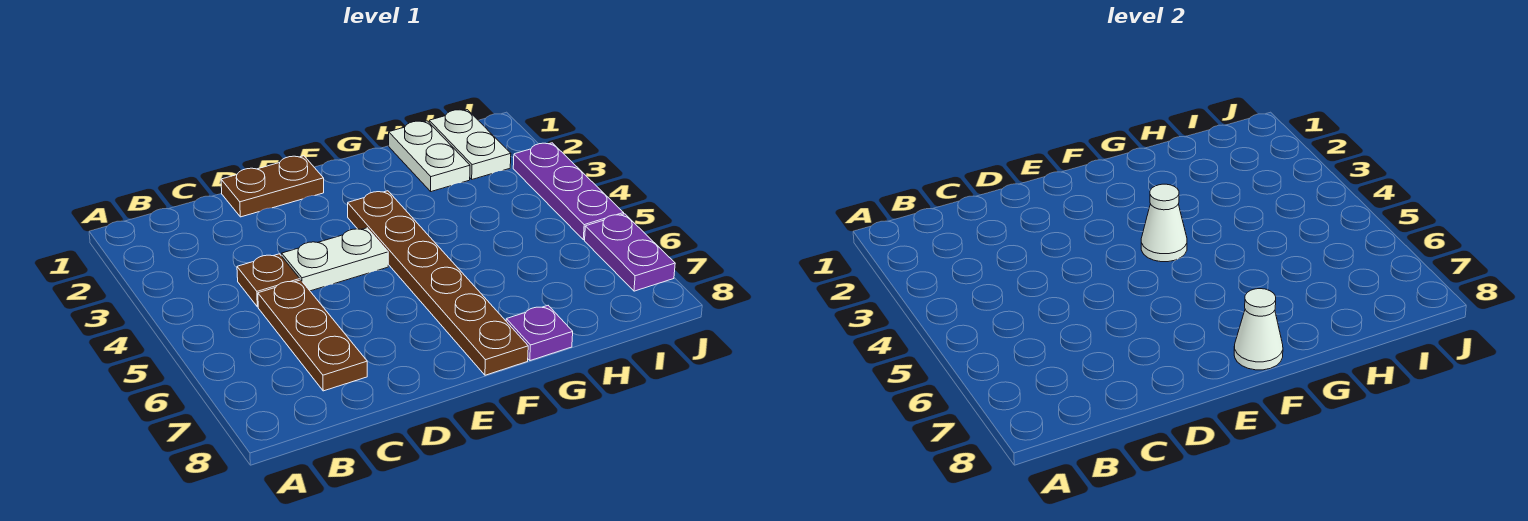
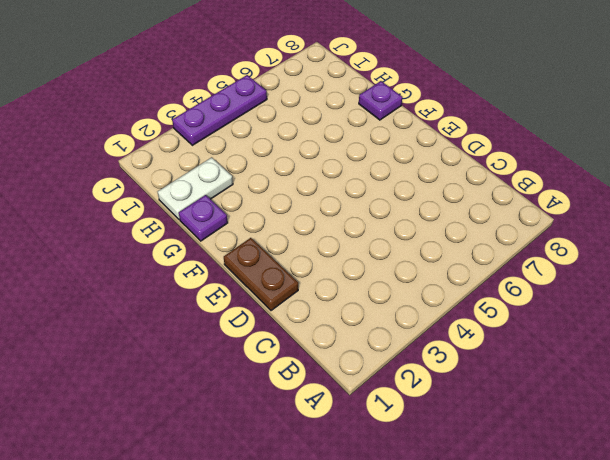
purple 1x1 plate [179,195,228,241] -> none
none -> brown 1x1 plate [237,254,300,307]
none -> brown 1x3 plate [258,280,367,391]
none -> white 1x2 plate [282,228,388,291]

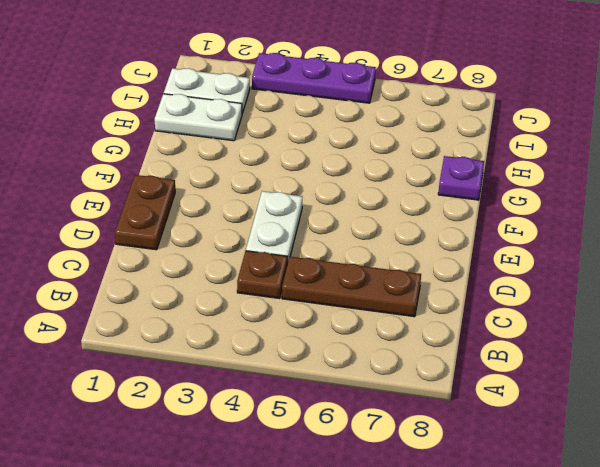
none -> brown 1x6 plate [348,191,528,375]
none -> purple 1x2 plate [585,214,675,291]
none -> white 1x1 cone [1141,184,1187,262]

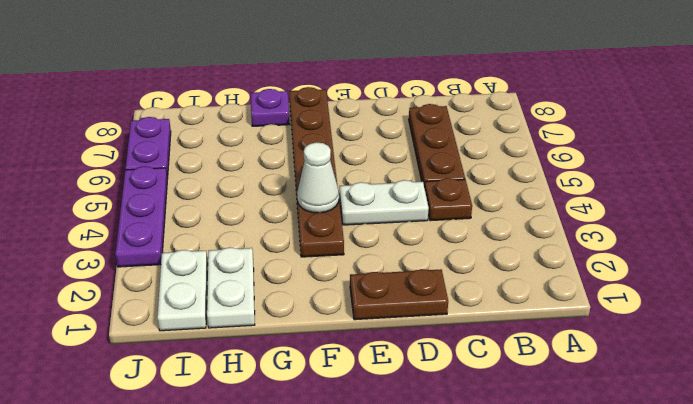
none -> white 1x1 cone [1234,289,1283,370]

